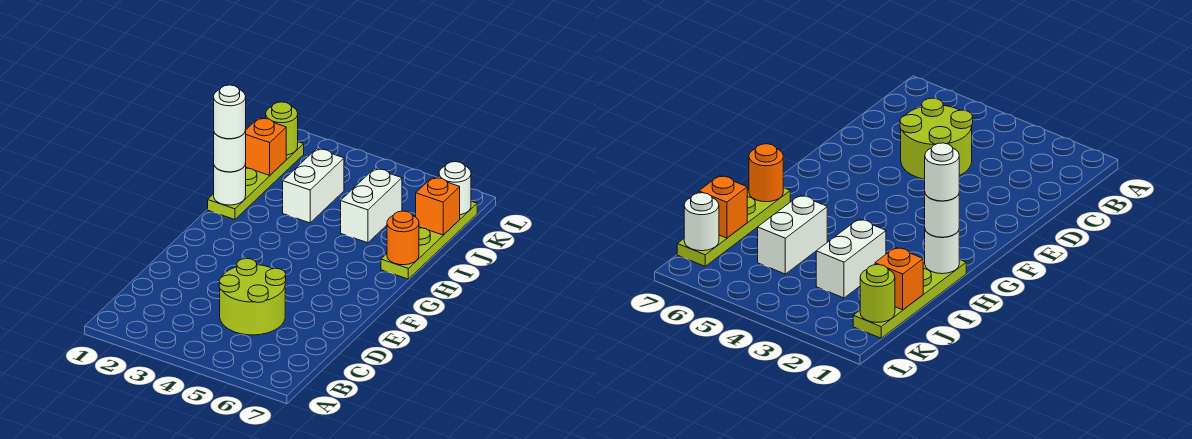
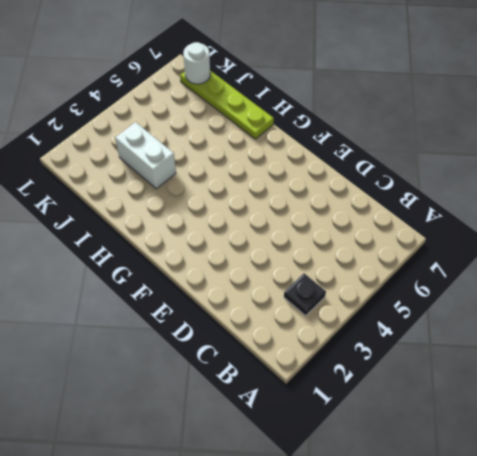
black 1x1 plate [284,273,326,316] -> none
none -> lime 2x2 round brick [219,259,286,335]
none -> lime 1x4 plate [208,142,304,220]
none -> white 1x2 brick [341,168,402,243]

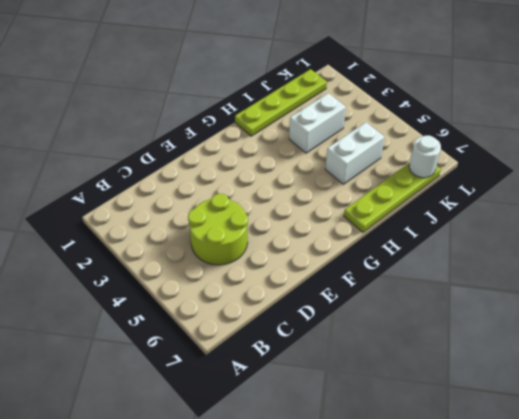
none -> white 1x1 round brick [214,163,246,205]
none -> orange 1x1 round brick [387,211,419,265]
none -> orange 1x1 brick [246,118,286,175]

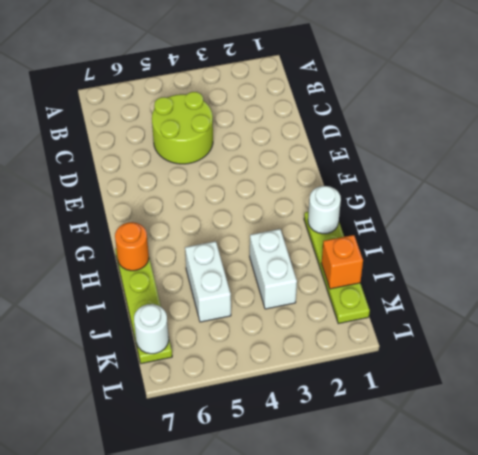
none -> orange 1x1 brick [416,177,460,235]
none -> lime 1x1 round brick [266,102,298,155]
none -> white 1x1 round brick [214,130,246,172]

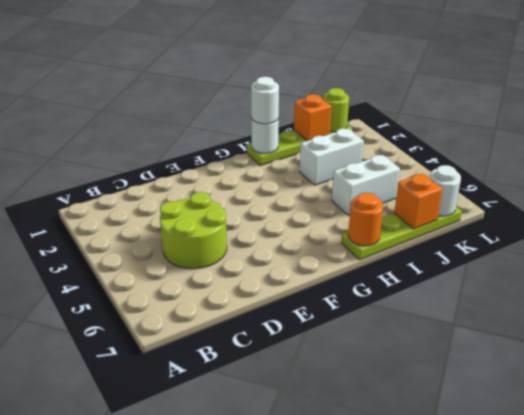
none -> white 1x1 round brick [214,85,246,139]

